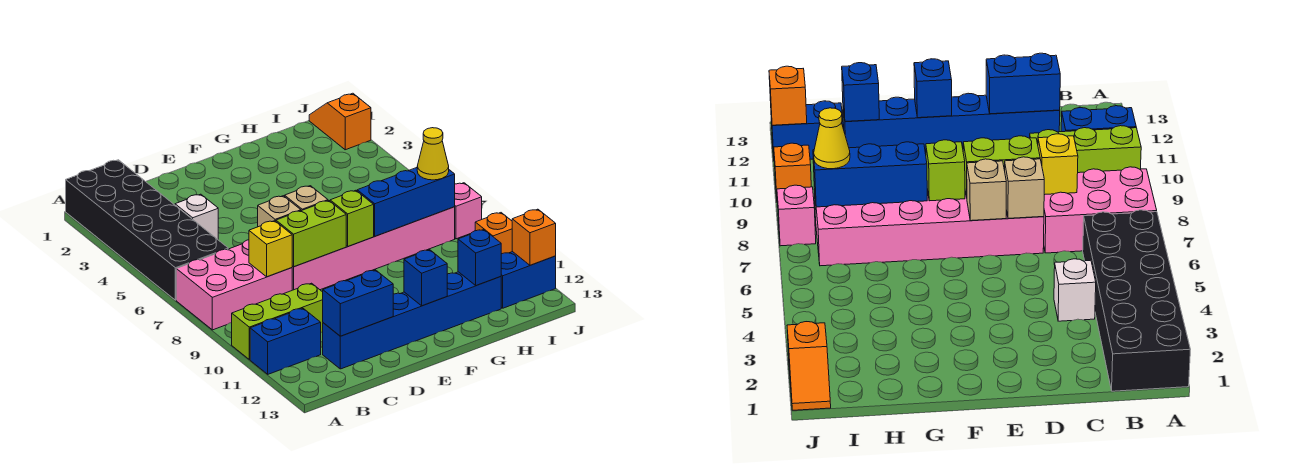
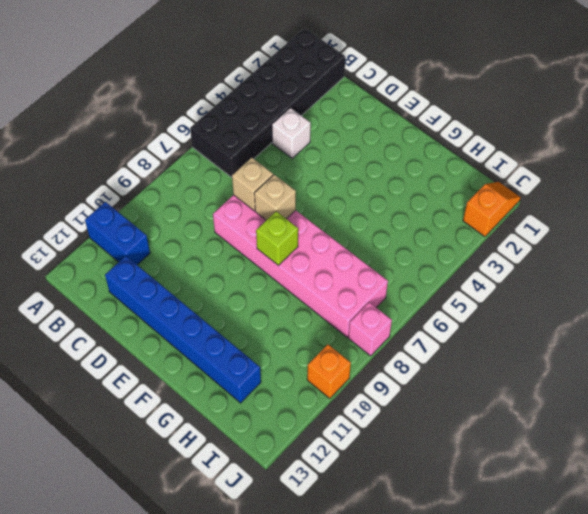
none -> pink 2x3 brick [176,240,292,330]
none -> lime 1x3 brick [232,283,323,360]
none -> blue 1x2 brick [501,252,556,308]

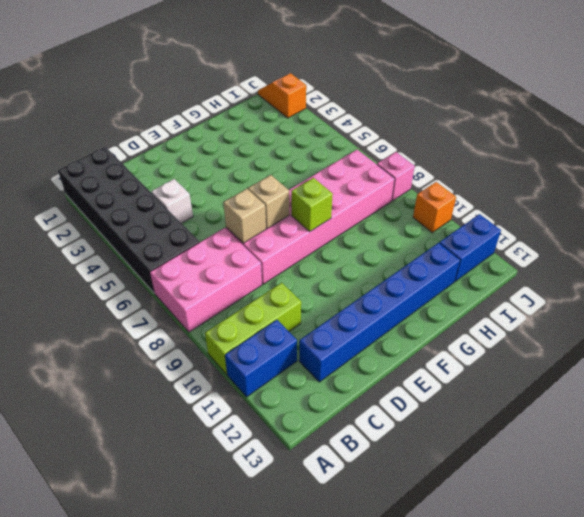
none -> yellow 1x1 brick [249,221,292,277]
none -> blue 1x2 brick [323,270,393,336]
none -> lime 1x2 brick [276,201,346,267]

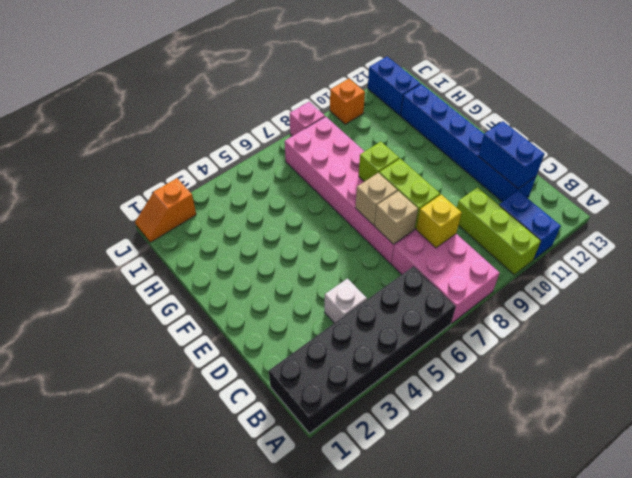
none -> blue 1x1 brick [404,250,447,306]
none -> blue 1x3 brick [357,168,455,236]
none -> blue 1x1 brick [458,230,501,286]

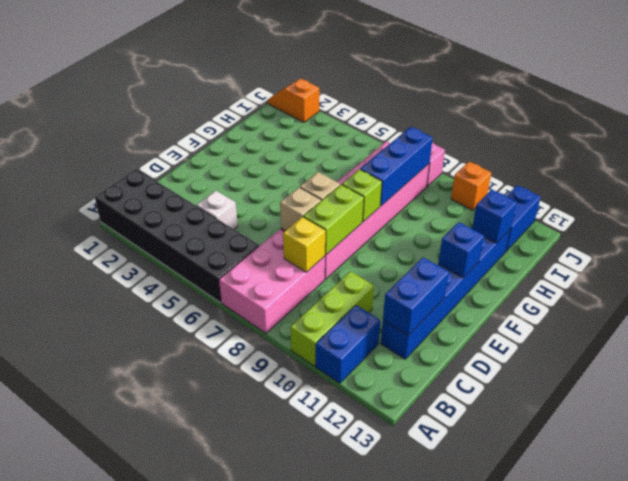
none -> orange 1x1 brick [512,209,556,265]
none -> yellow 1x1 cone [417,128,449,180]

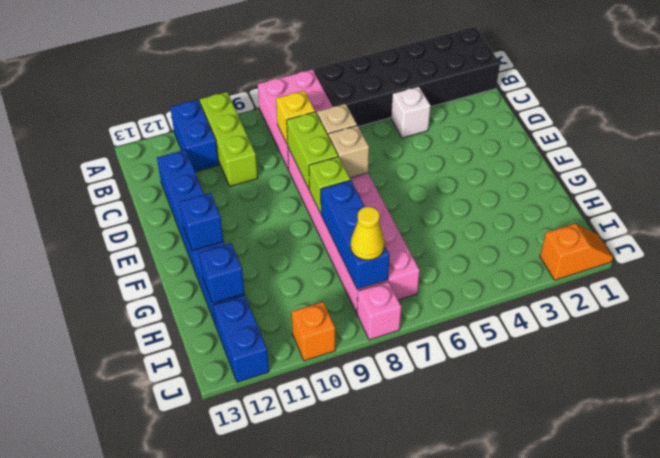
none -> blue 1x2 brick [323,270,393,336]
none -> orange 1x1 brick [512,209,556,265]

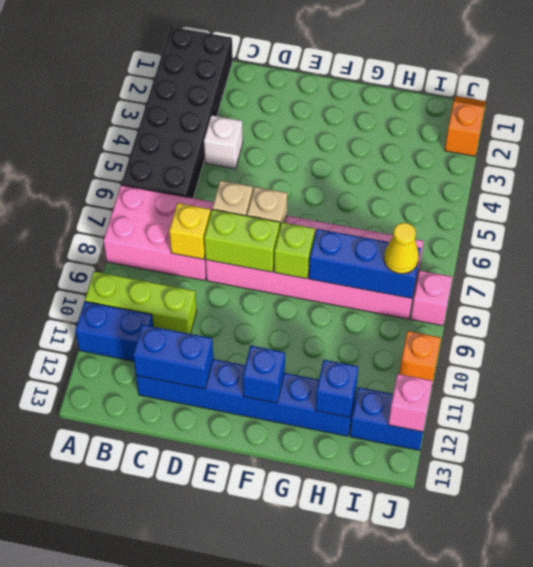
pink 1x1 brick [388,374,433,432] -> orange 1x1 brick [512,209,556,265]

